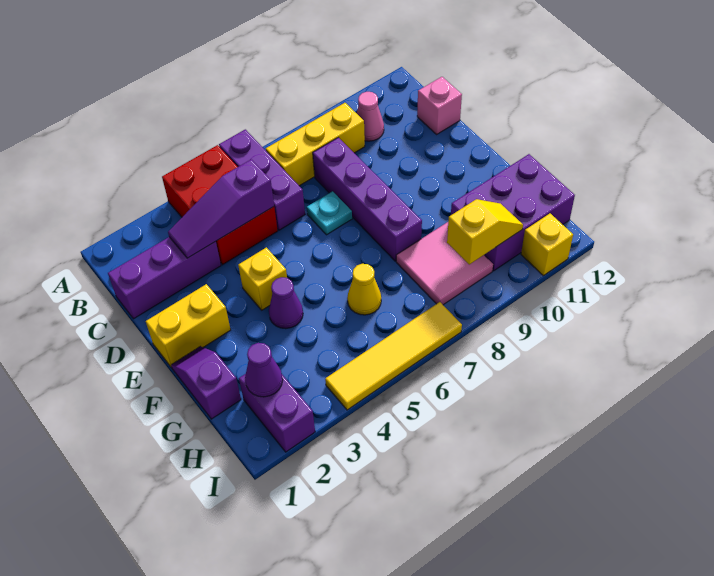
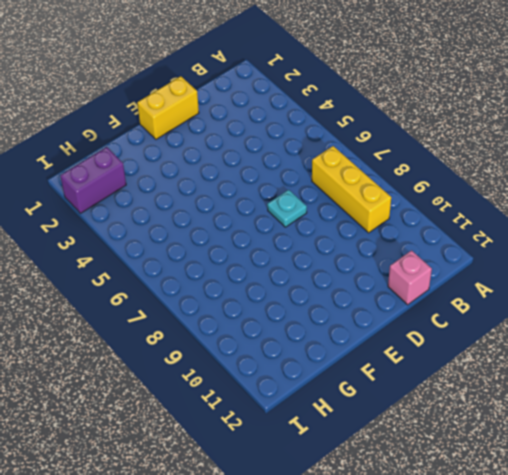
yellow 1x2 brick [137,76,199,139] -> yellow 1x2 brick turned to [146,284,231,367]
none -> red 2x3 brick [162,145,278,265]
none -> purple 1x3 brick [219,129,305,230]
none -> pink 1x1 cone [357,92,384,141]

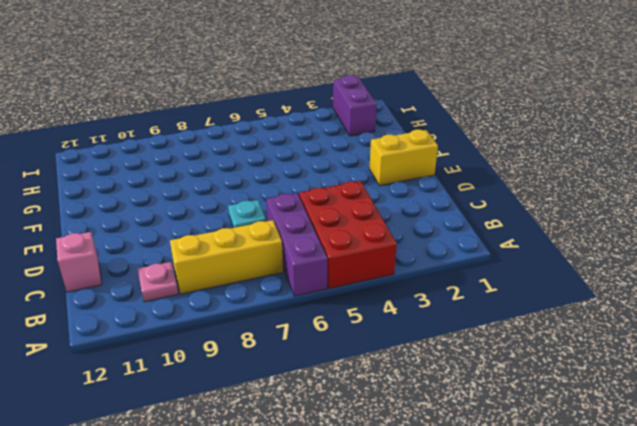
pink 1x1 plate [138,262,178,302] -> pink 1x1 cone [357,92,384,141]
none -> purple 1x3 brick [108,237,221,319]
none -> purple 1x4 brick [313,138,422,261]
none -> yellow 1x1 brick [238,248,287,310]

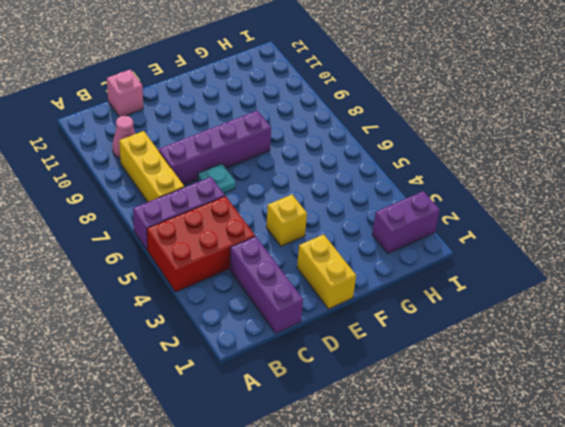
none -> purple 1x2 slope [171,346,241,419]
none -> purple 1x1 cone [269,277,303,329]
none -> yellow 1x1 cone [347,264,381,315]

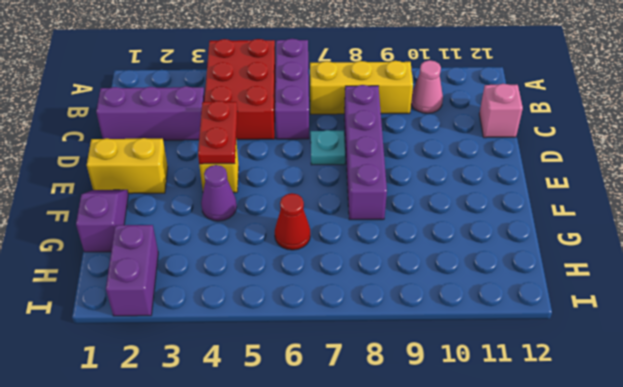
red 1x2 plate [198,101,238,164] -> none
red 1x1 cone [275,193,310,250] -> yellow 1x1 cone [347,264,381,315]
none -> pink 2x2 tile [396,222,493,305]
none -> purple 2x3 brick [451,154,575,271]
none -> yellow 1x4 tile [325,302,462,410]

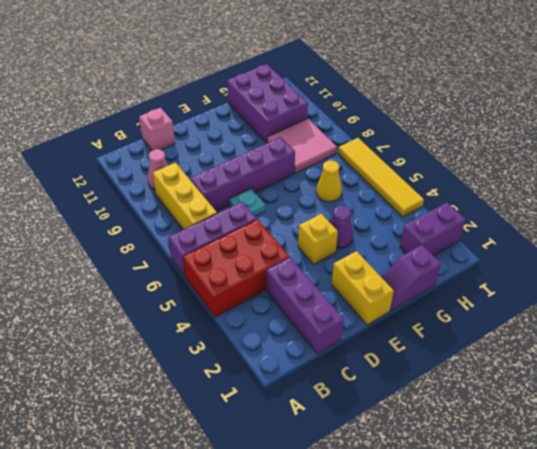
none -> yellow 1x1 brick [521,214,573,276]
none -> purple 1x3 slope [168,159,274,258]
none -> purple 1x1 cone [245,343,283,397]

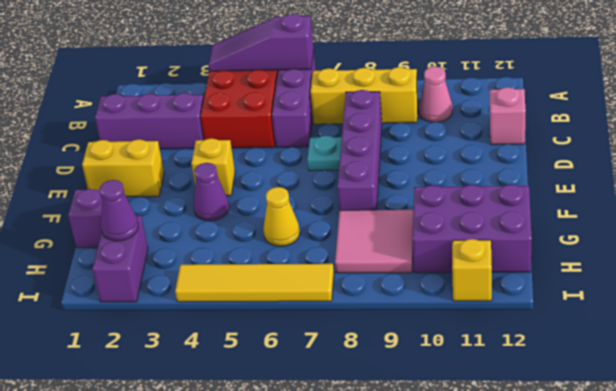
purple 1x3 slope [208,14,314,71] -> purple 1x3 slope moved to [168,159,274,258]
none -> yellow 1x2 slope [447,199,523,264]

